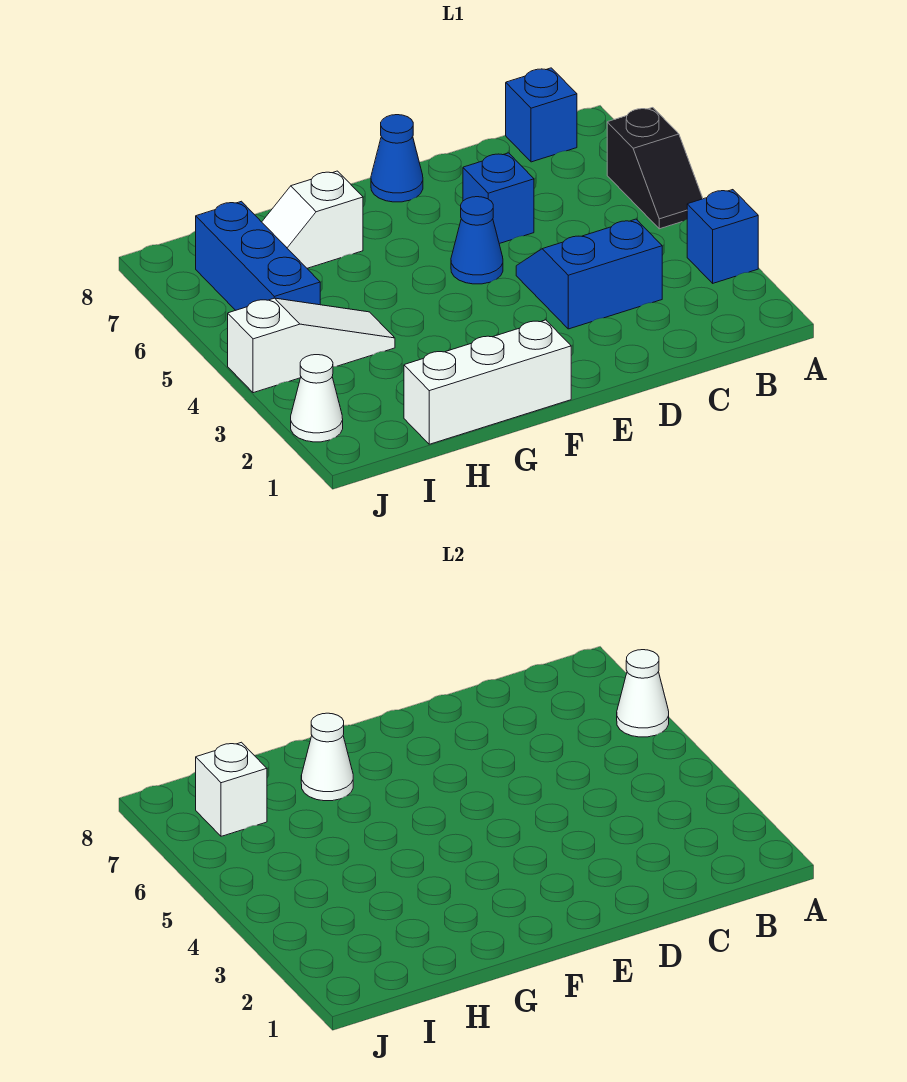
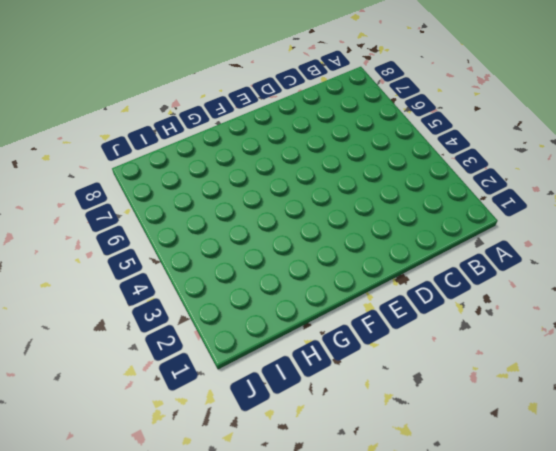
none -> blue 1x1 brick [687,190,758,283]
none -> black 1x2 slope [607,108,703,229]
none -> blue 1x1 brick [506,68,577,162]

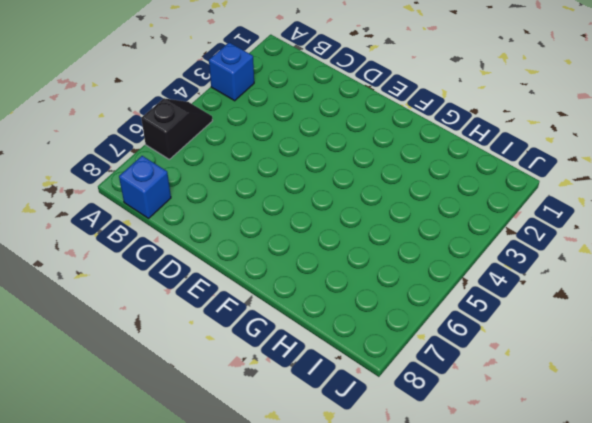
none -> blue 2x2 slope [516,219,662,329]
none -> blue 1x1 brick [463,153,534,244]
none -> blue 1x1 cone [451,197,503,284]

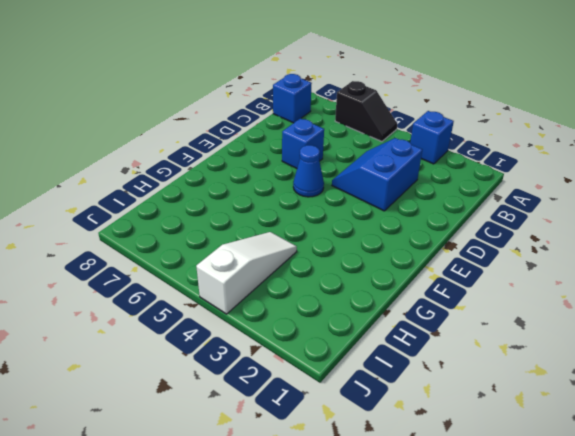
none -> blue 1x1 cone [371,115,423,202]
none -> white 1x3 brick [404,320,571,444]
none -> white 1x2 slope [262,171,363,268]

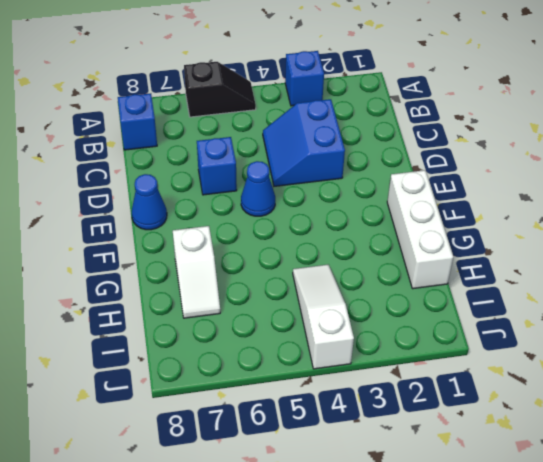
none -> blue 1x3 brick [196,201,320,310]
none -> white 1x1 cone [291,355,343,442]
none -> white 1x1 cone [617,650,669,737]

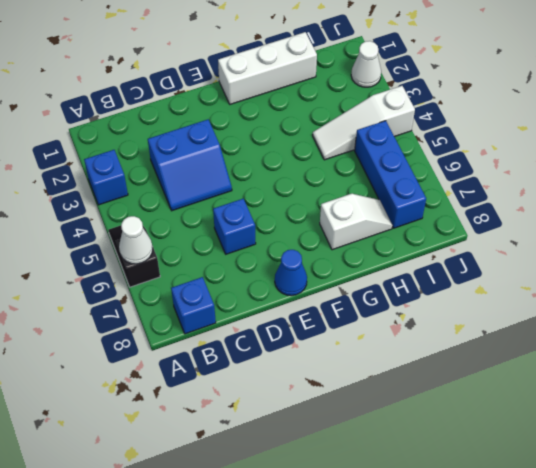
none -> blue 1x1 cone [451,197,503,284]
none -> white 1x1 cone [301,713,353,801]
none -> white 1x1 brick [196,742,267,836]

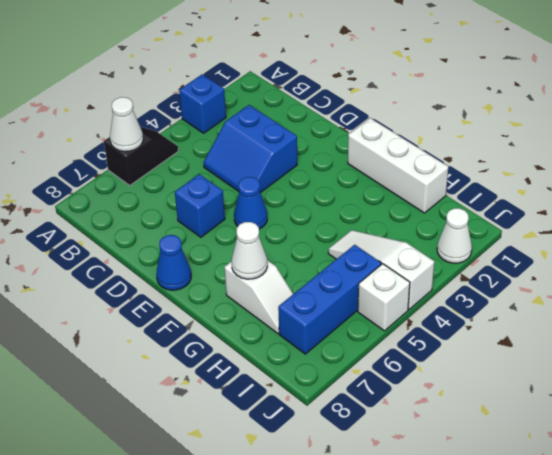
white 1x1 brick [358,264,410,331] -> white 1x1 brick moved to [196,742,267,836]
none -> blue 1x1 brick [506,68,577,162]

